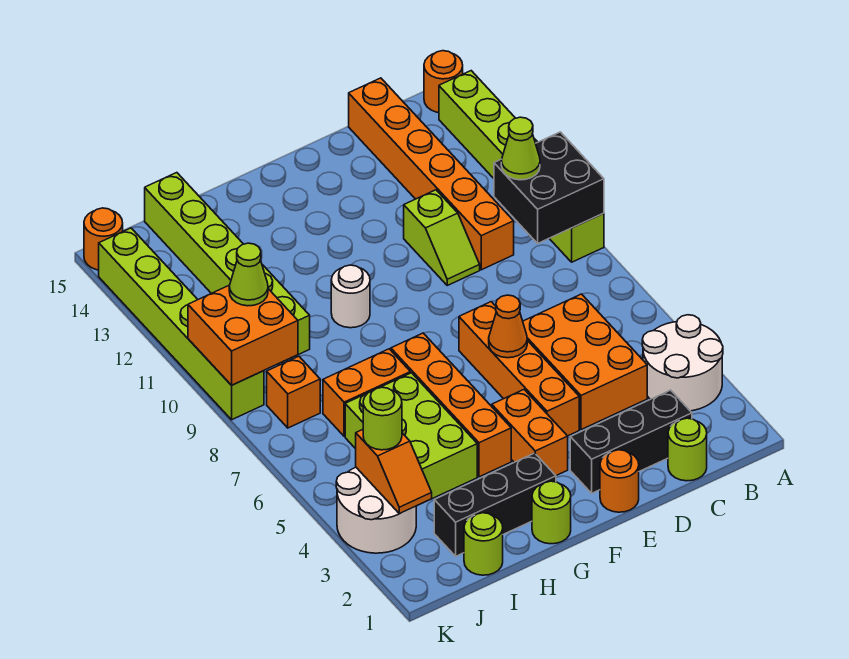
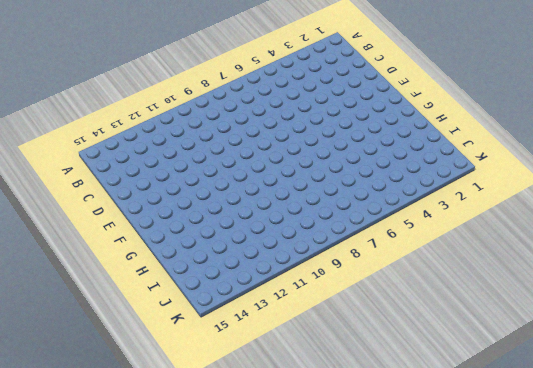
none -> white 2x2 round brick [642,315,723,411]
none -> lime 1x6 brick [439,71,604,262]
none -> orange 1x1 round brick [424,51,463,113]
none -> lime 1x1 round brick [668,418,707,481]

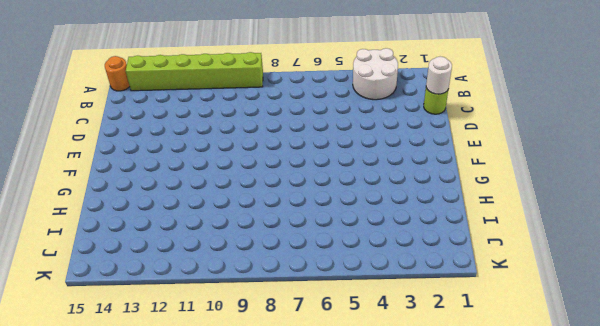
white 1x1 round brick [426,57,452,94] -> white 1x1 round brick moved to [331,265,370,328]
none -> black 1x3 brick [570,390,692,493]
none -> orange 2x3 brick [523,294,647,430]
none -> orange 1x6 brick [349,78,514,270]
none -> lime 1x2 slope [404,190,480,285]

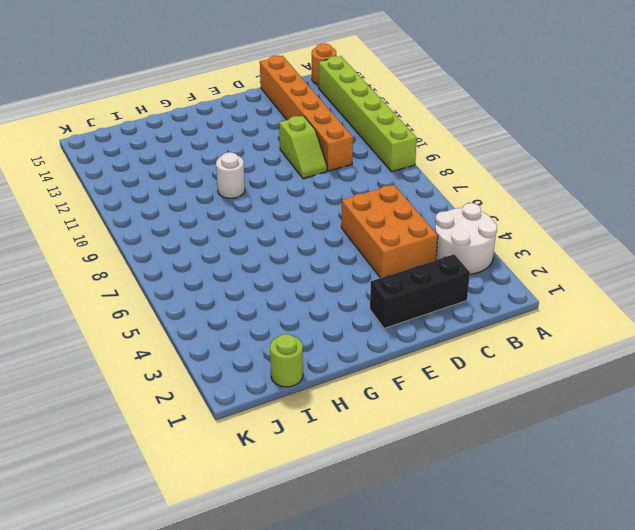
none -> lime 1x1 round brick [668,418,707,481]
none -> orange 1x1 round brick [600,450,639,512]
none -> orange 1x4 brick [459,302,579,436]
none -> orange 1x2 brick [492,390,568,476]

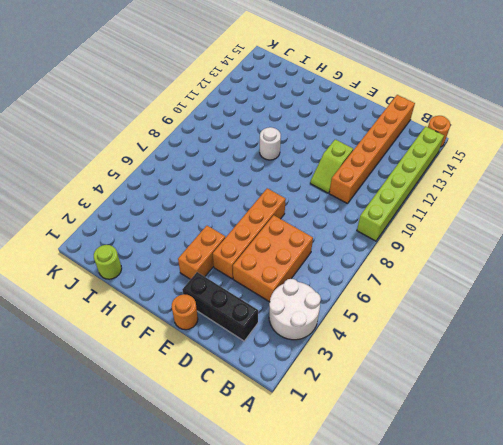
none -> lime 1x1 round brick [668,418,707,481]
none -> lime 1x1 round brick [532,481,571,544]
none -> black 1x3 brick [434,453,556,556]
none -> orange 1x4 brick [391,333,511,477]

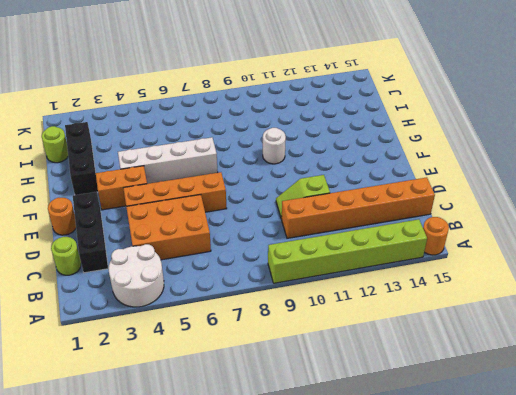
white 1x4 brick [118,137,218,184] -> orange 1x4 brick [391,333,511,477]
none -> lime 1x1 round brick [532,481,571,544]
none -> lime 2x3 brick [345,373,477,499]
none -> orange 1x2 brick [323,349,410,436]
none -> lime 1x6 brick [145,173,310,355]

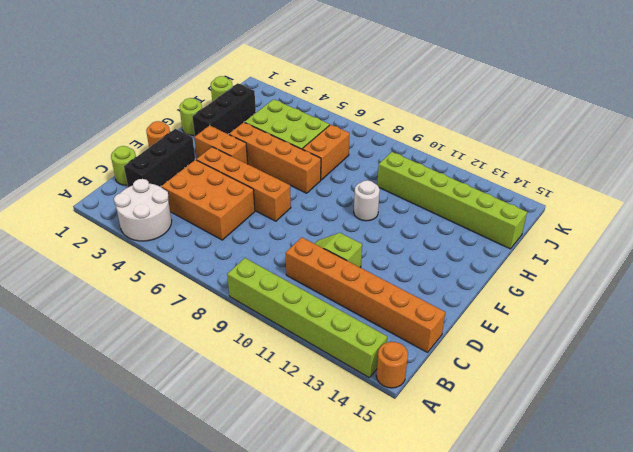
none -> white 2x2 round brick [336,467,416,553]
none -> orange 1x1 brick [267,356,320,428]
none -> lime 1x6 brick [99,228,264,420]
none -> orange 1x1 round brick [84,208,123,270]

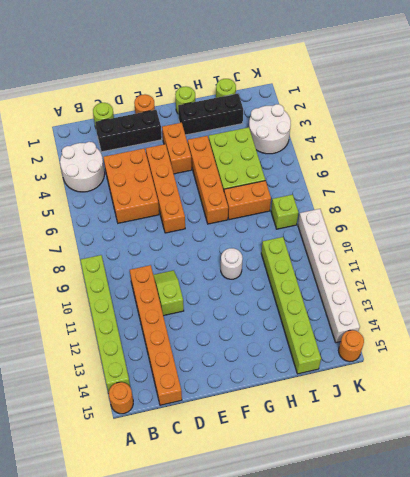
lime 1x1 brick [271,195,299,229] -> orange 1x1 brick [267,356,320,428]
white 1x6 brick [298,209,360,343] -> lime 1x6 brick [99,228,264,420]
none -> black 2x2 brick [494,132,604,243]
none -> orange 1x1 cone [489,295,527,358]
none -> orange 1x2 slope [356,430,432,514]
none -> orange 2x2 brick [188,285,298,385]

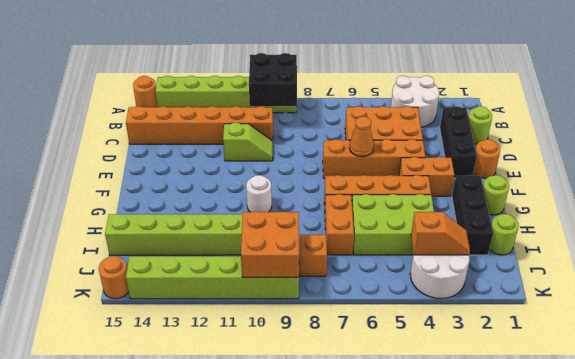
none -> lime 1x1 cone [501,117,540,180]
none -> lime 1x1 round brick [363,387,402,450]
none -> lime 1x1 cone [229,243,268,306]

